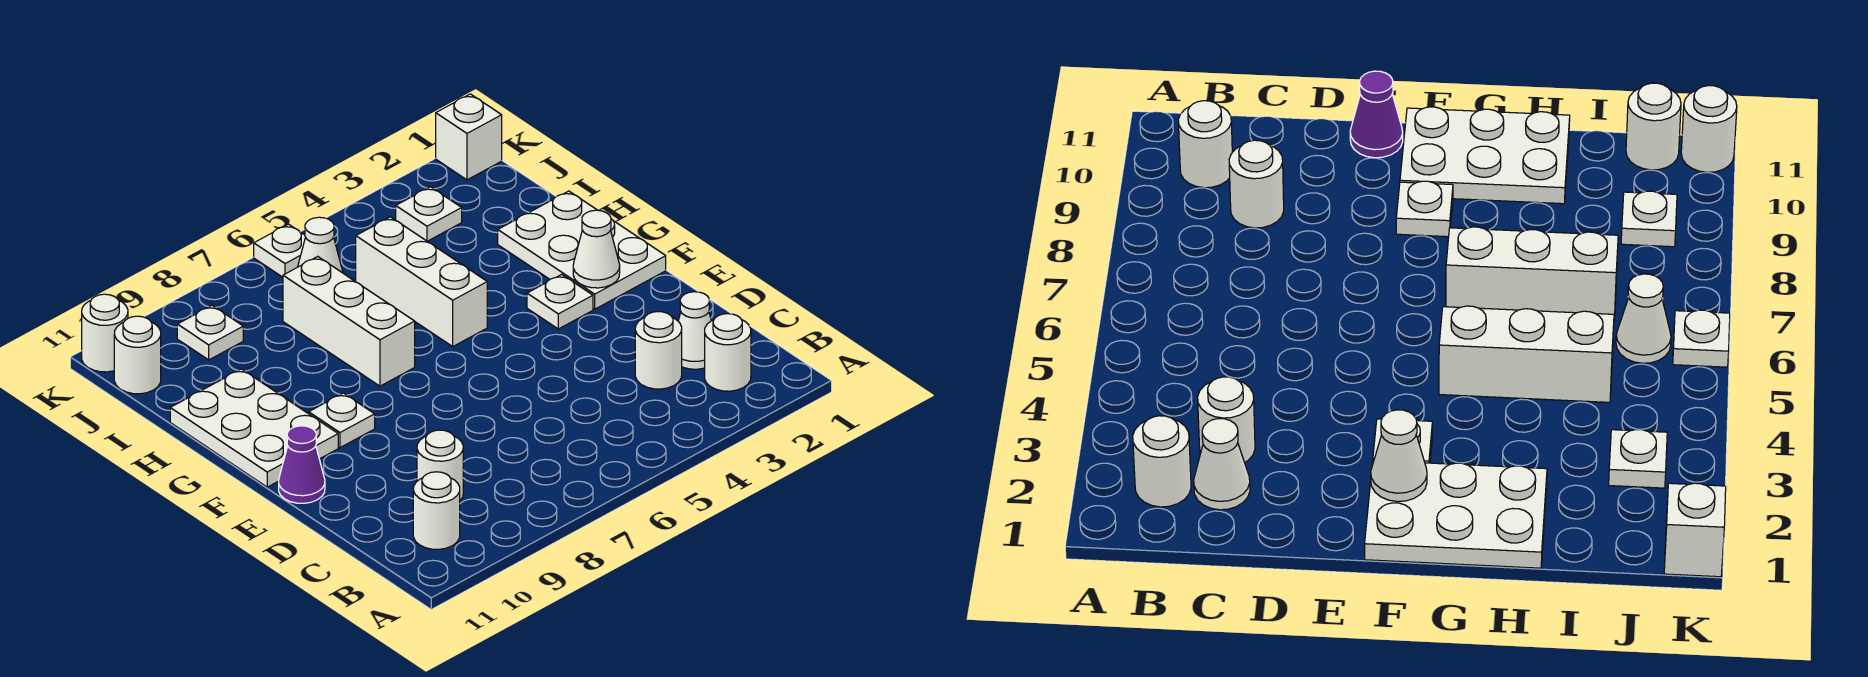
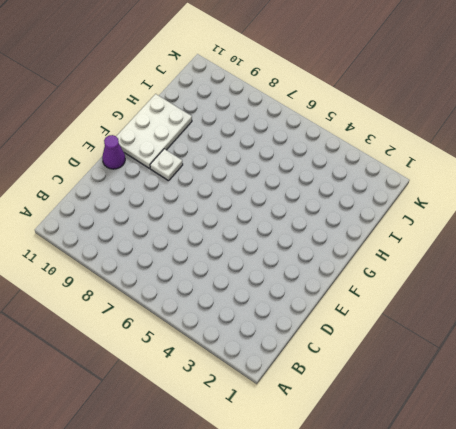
none -> white 1x1 round brick [705,314,751,391]
none -> white 1x1 round brick [413,472,460,549]
none -> white 1x1 cone [678,292,711,369]

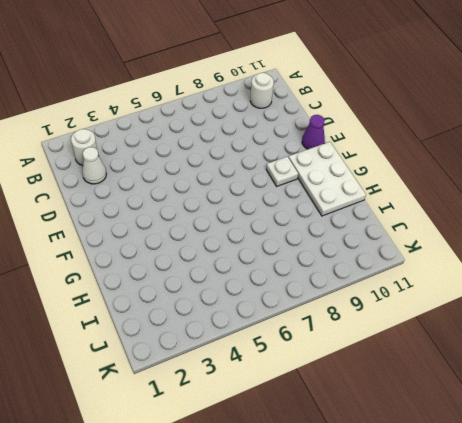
none -> white 1x1 round brick [635,312,682,389]
none -> white 1x1 round brick [417,430,463,501]
none -> white 2x3 plate [498,191,666,309]

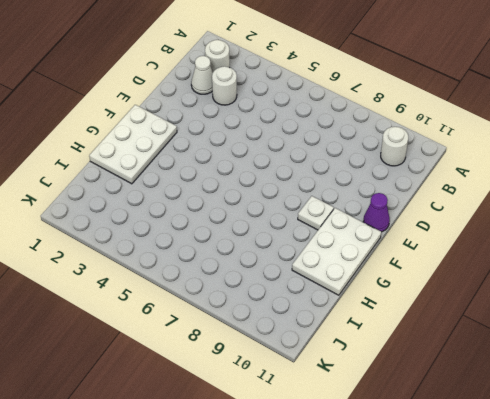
none -> white 1x1 round brick [417,430,463,501]
none -> white 1x1 plate [527,274,593,329]
none -> white 1x3 brick [356,217,487,346]

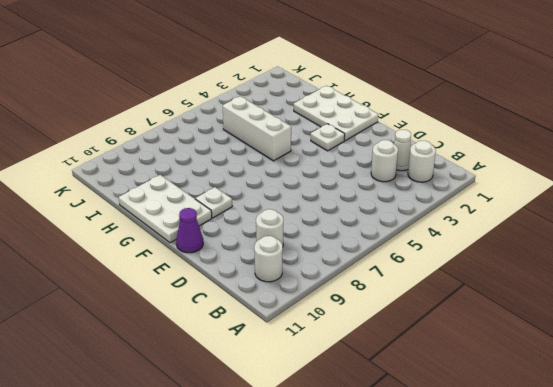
none -> white 1x3 brick [283,256,415,386]
none -> white 1x1 plate [396,187,462,241]
none -> white 1x1 cone [298,217,343,273]

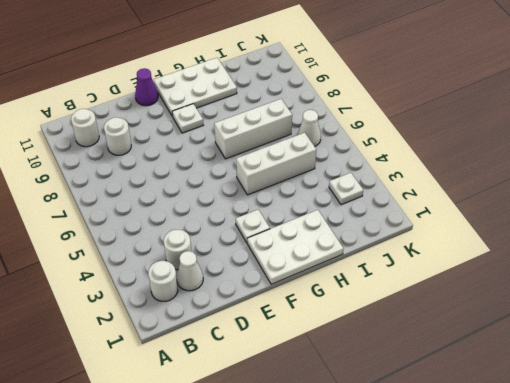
none -> white 1x1 plate [177,306,243,360]
none -> white 1x1 round brick [114,316,161,394]
none -> white 1x1 brick [436,94,502,180]

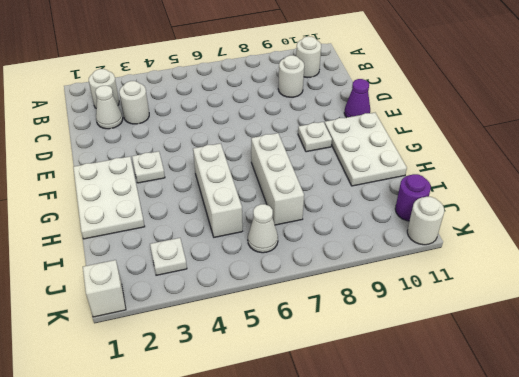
purple 1x1 round brick [395,174,431,221] -> white 1x1 round brick [114,316,161,394]
none -> white 1x1 plate [177,306,243,360]
none -> white 1x1 plate [254,224,305,277]
none -> white 1x1 cone [573,210,620,288]

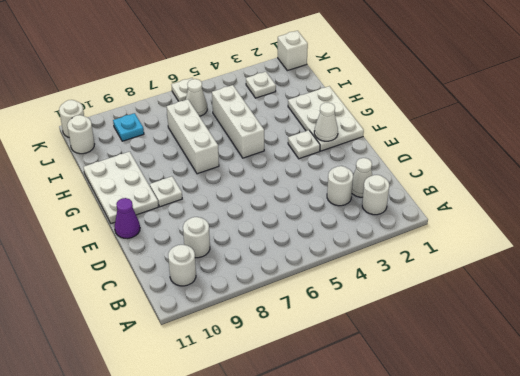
cyan 1x1 plate [113,113,144,141] -> white 1x1 plate [177,306,243,360]

